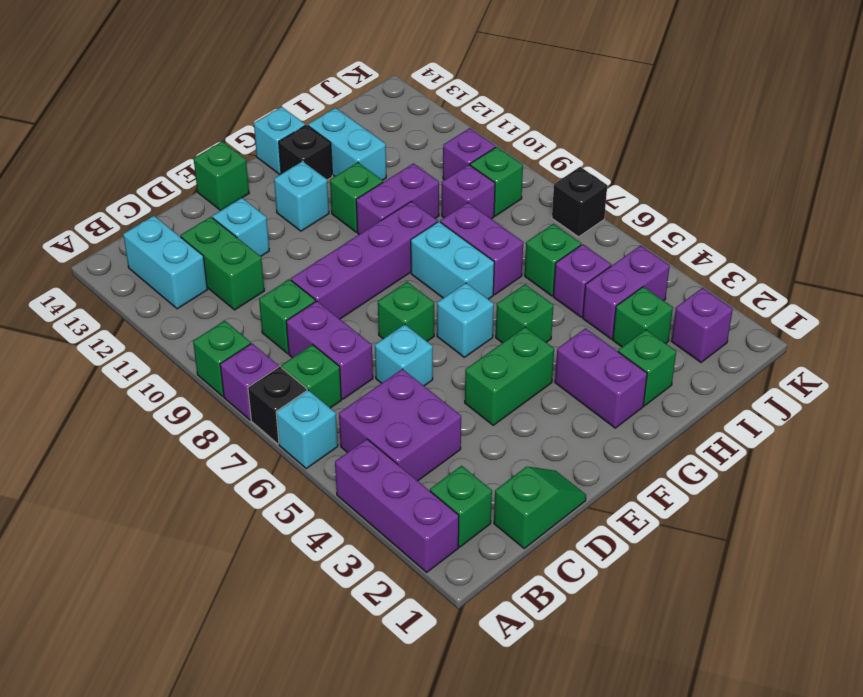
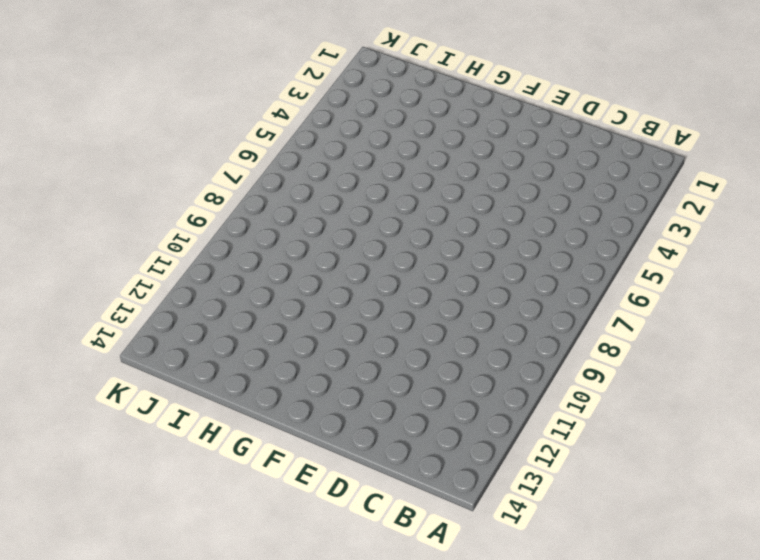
none -> purple 1x3 brick [335,439,459,572]
none -> cyan 1x1 brick [276,390,338,468]
none -> black 1x1 brick [248,366,307,444]
none -> purple 1x1 brick [220,343,278,420]

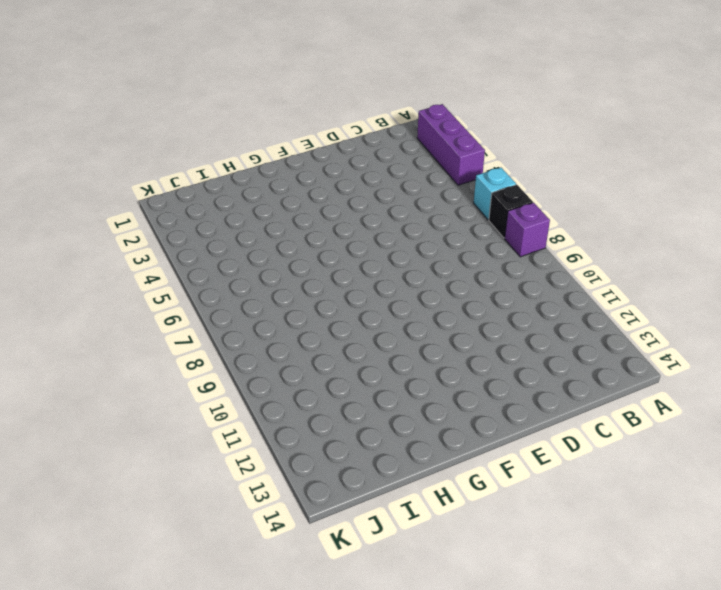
none -> green 1x1 brick [193,321,251,396]
none -> green 1x1 brick [430,466,492,547]
none -> purple 2x2 brick [339,369,461,481]
none -> green 1x1 brick [281,345,341,408]

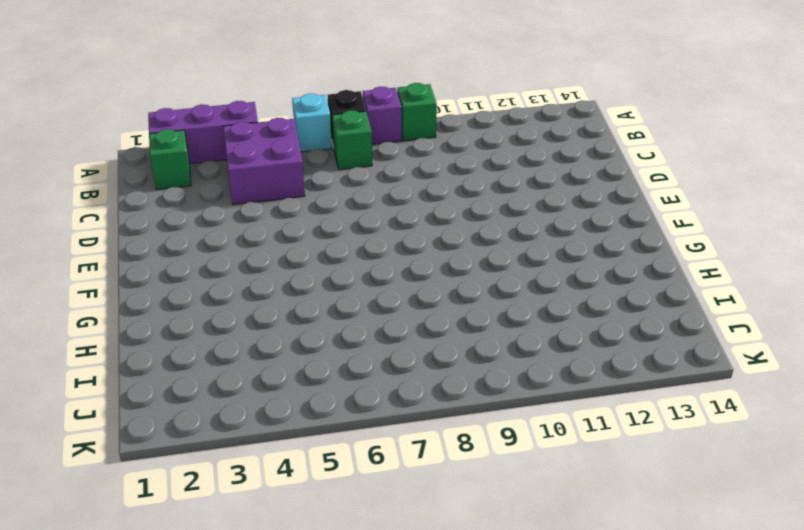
none -> cyan 1x2 brick [123,216,207,309]
none -> green 1x2 slope [494,467,586,548]
none -> purple 1x2 brick [286,301,373,399]
none -> green 1x1 brick [259,279,316,353]

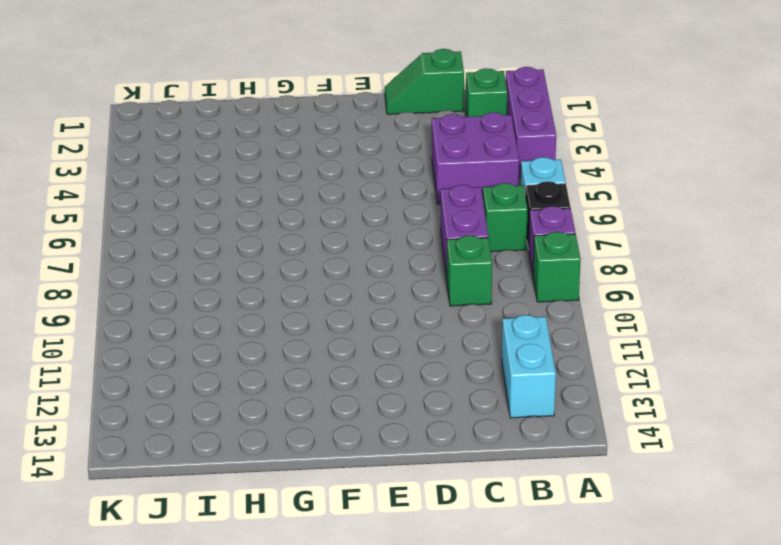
none -> green 1x2 brick [181,217,264,310]
none -> cyan 1x1 brick [375,325,433,386]
none -> purple 1x4 brick [291,201,438,319]
none -> cyan 1x1 brick [212,198,269,256]

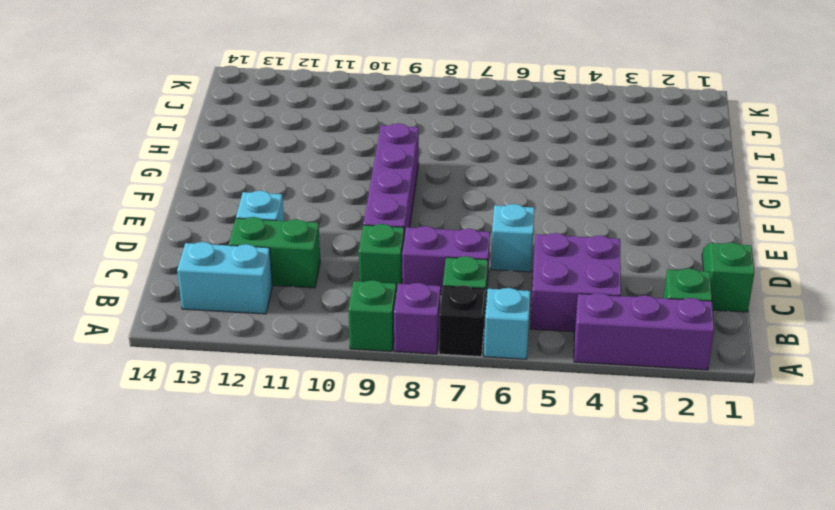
none -> green 1x2 brick [465,327,554,425]
none -> green 1x1 brick [378,282,434,341]
none -> green 1x1 brick [194,141,249,211]
none -> cyan 1x1 brick [437,283,494,357]

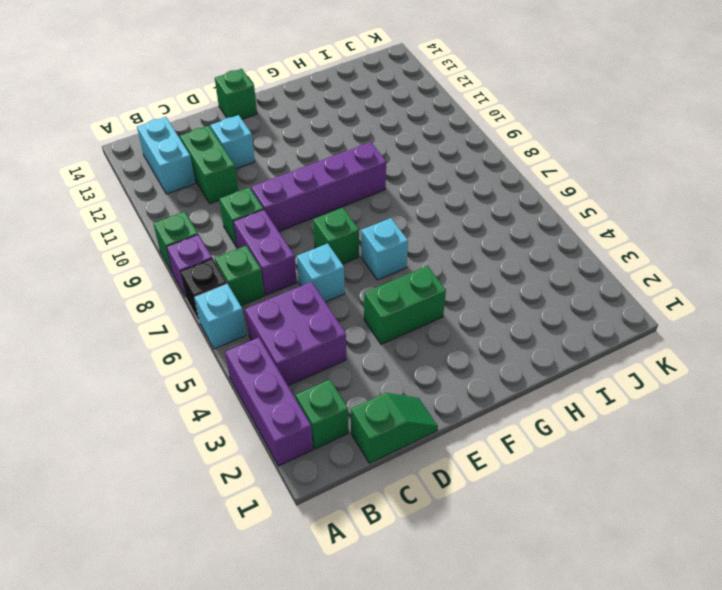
none -> cyan 1x1 brick [274,161,329,231]
none -> purple 1x2 brick [555,328,647,428]
none -> green 1x1 brick [496,284,553,343]
none -> cyan 1x2 brick [411,222,494,299]

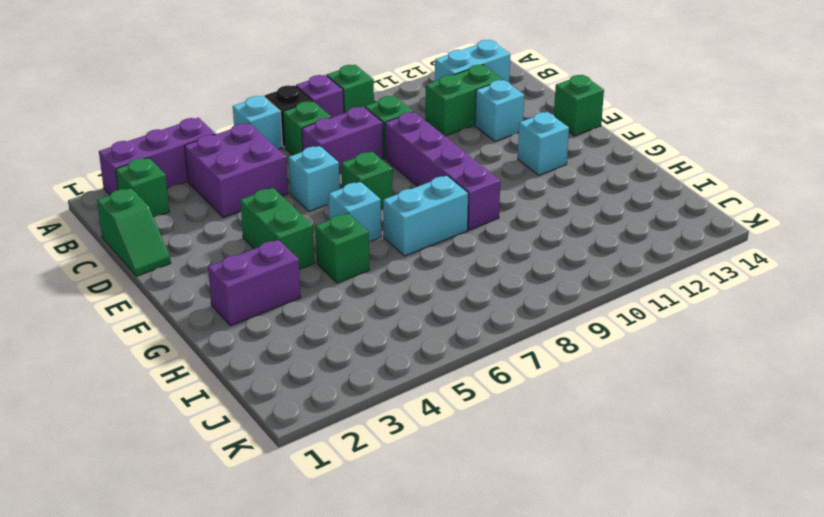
none -> purple 1x2 brick [356,163,439,234]
none -> green 1x1 brick [330,163,383,232]
none -> black 1x1 brick [279,125,332,180]
none -> cyan 1x1 brick [254,107,305,175]

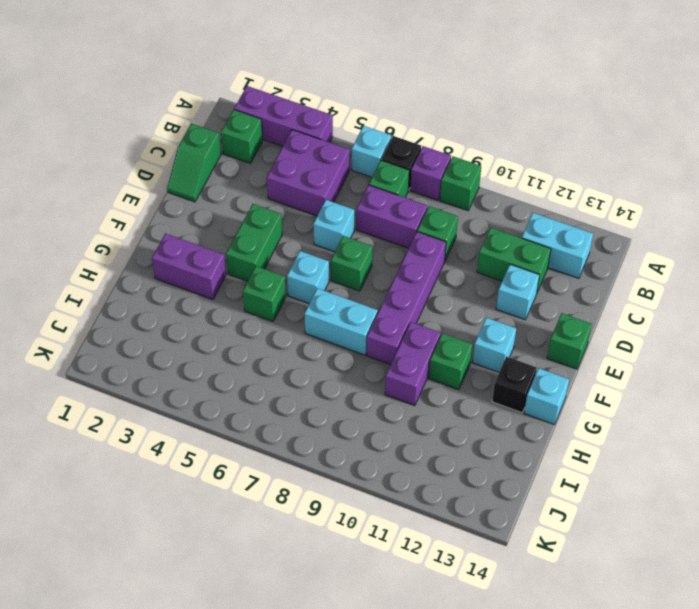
none -> green 1x1 brick [618,330,676,406]
none -> purple 1x2 brick [440,203,523,295]
none -> cyan 1x2 brick [308,108,386,180]
none -> green 1x1 brick [613,287,673,347]

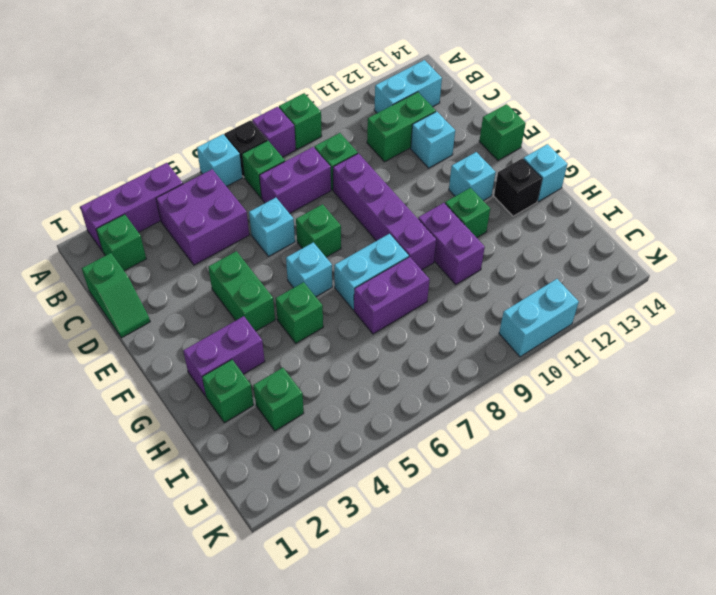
cyan 1x2 brick [499,279,579,357] -> cyan 1x2 brick moved to [308,108,386,180]
none -> purple 1x2 brick [583,245,670,339]
none -> purple 1x1 brick [553,244,611,317]
none -> green 1x1 brick [525,224,581,296]
none -> purple 1x1 brick [442,165,495,219]

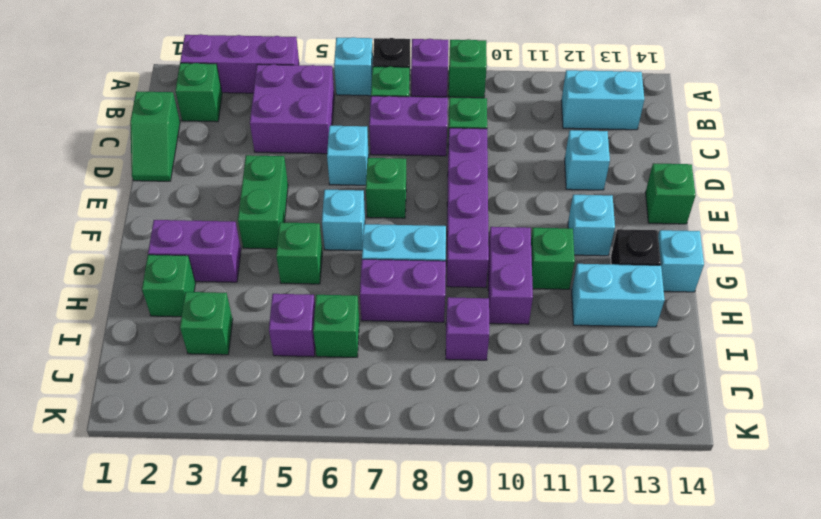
none -> green 1x2 brick [181,217,264,310]
none -> purple 1x2 brick [583,245,670,339]
none -> purple 1x1 brick [671,288,733,362]
none -> green 1x1 brick [470,147,523,216]

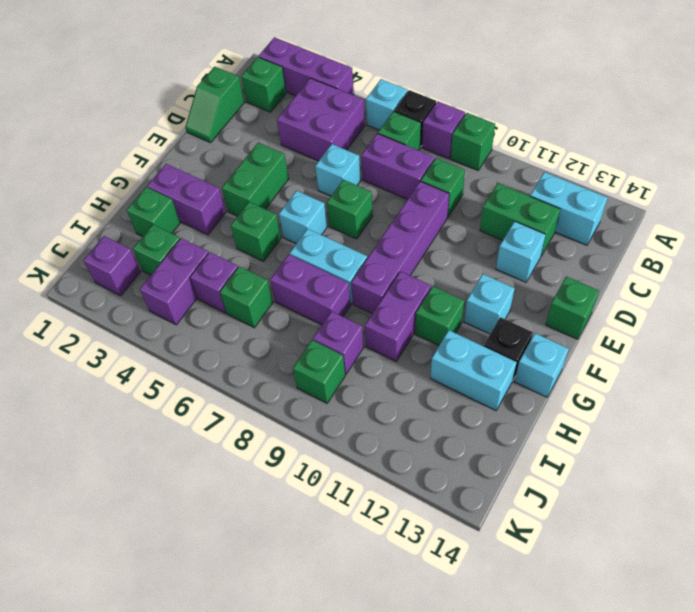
none -> purple 1x1 brick [443,128,495,180]
none -> black 1x1 brick [552,167,607,237]

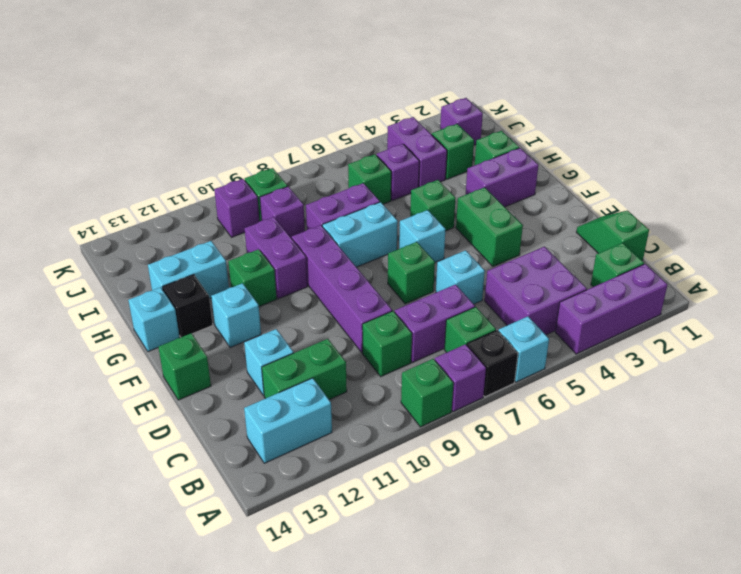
none -> black 1x1 brick [552,167,607,237]

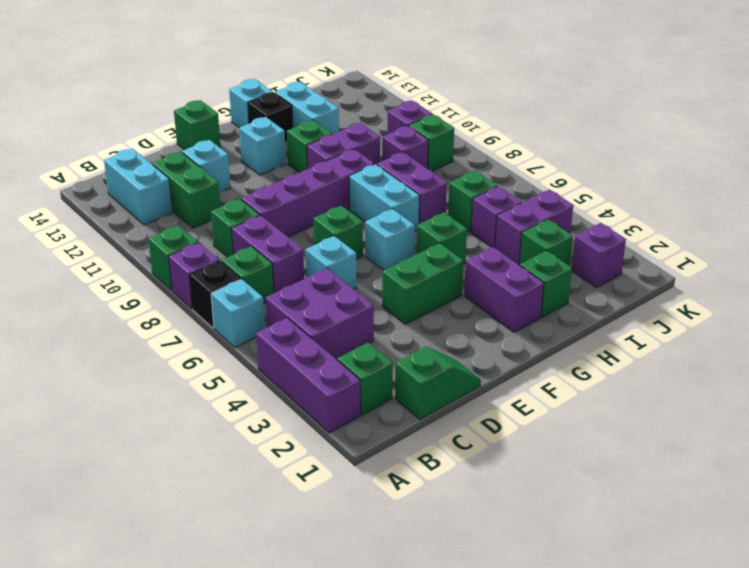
none -> black 1x1 brick [552,167,607,237]

